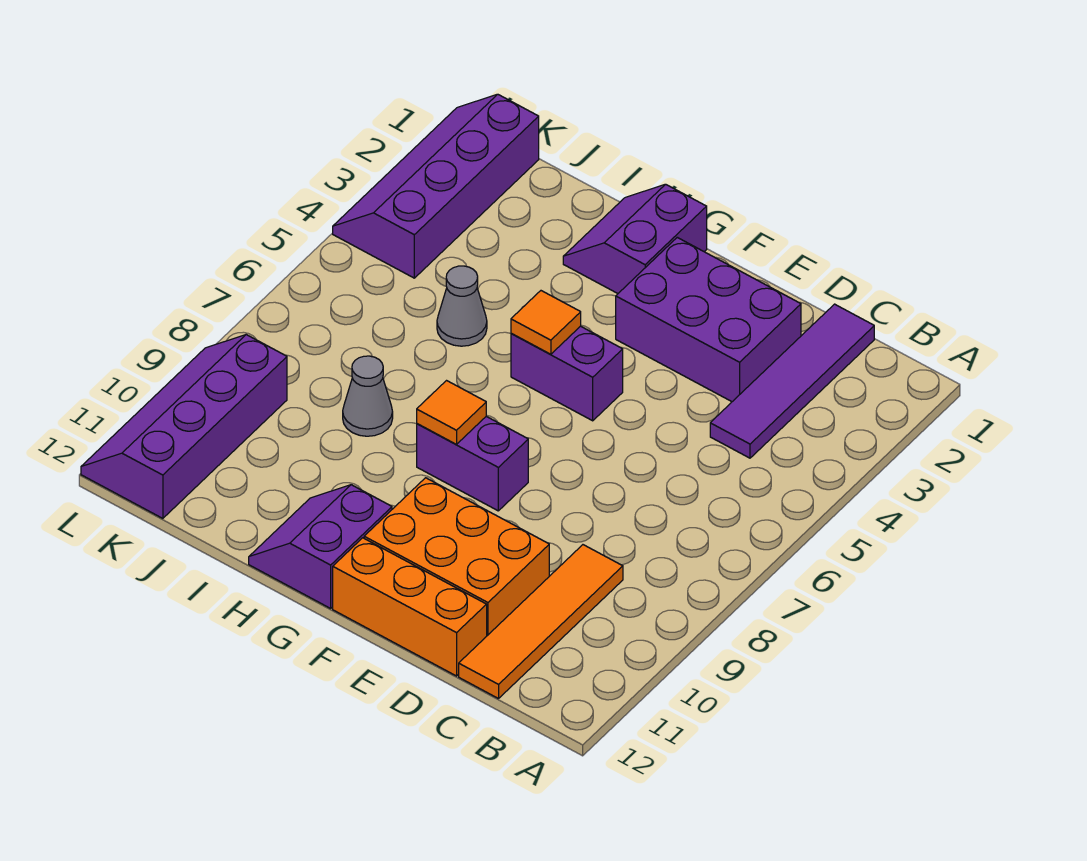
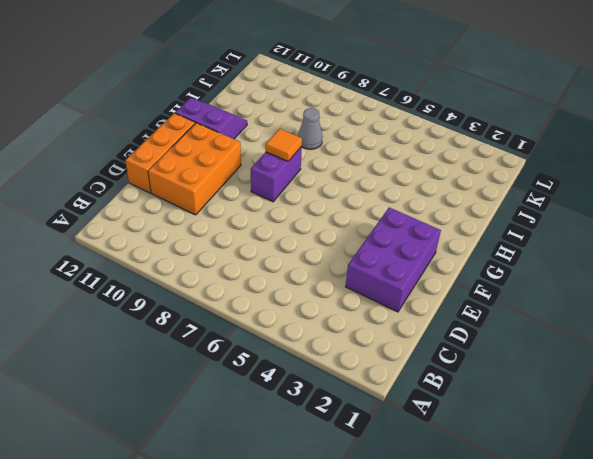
none -> purple 1x4 tile [710,304,874,458]
none -> orange 1x4 tile [459,545,623,699]
none -> purple 1x2 brick [511,326,623,421]

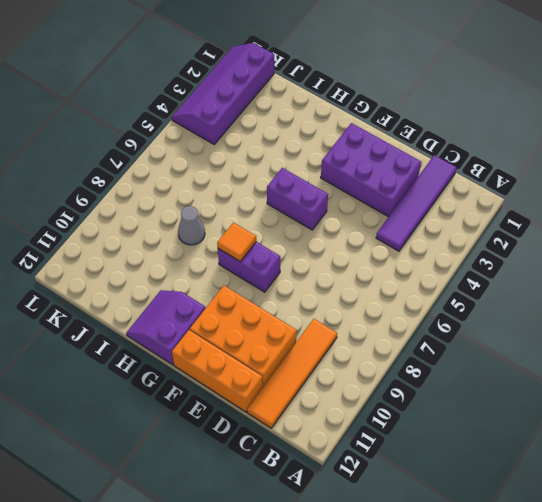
none -> purple 2x2 slope [563,184,707,293]
none -> grey 1x1 cone [437,266,487,346]
none -> purple 2x4 slope [81,335,287,518]

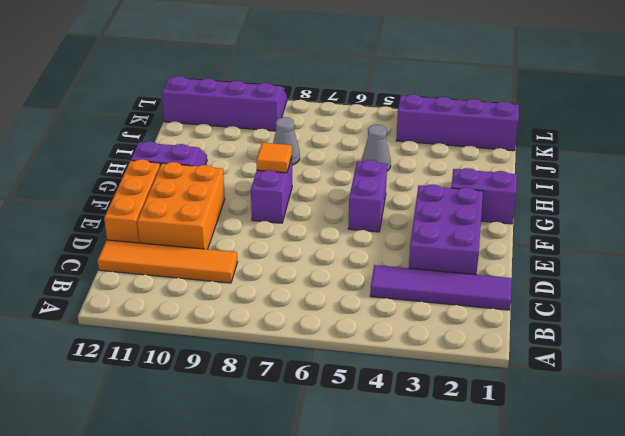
none -> orange 1x1 tile [511,291,581,354]

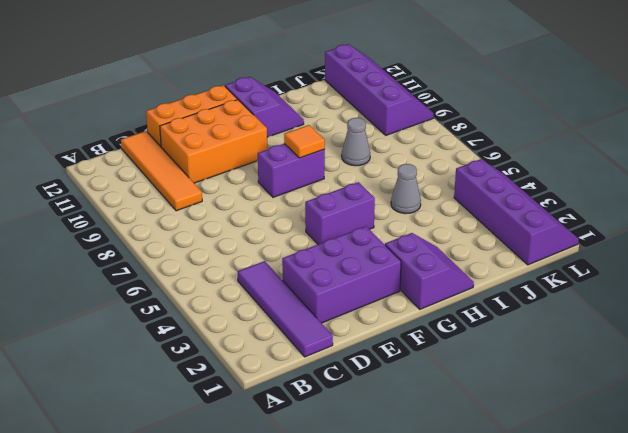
none -> orange 1x1 tile [511,291,581,354]

